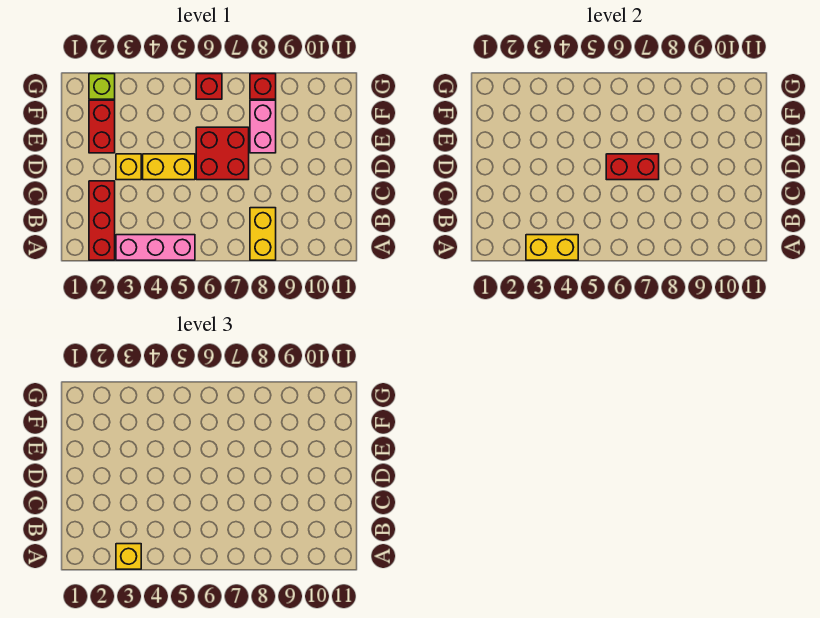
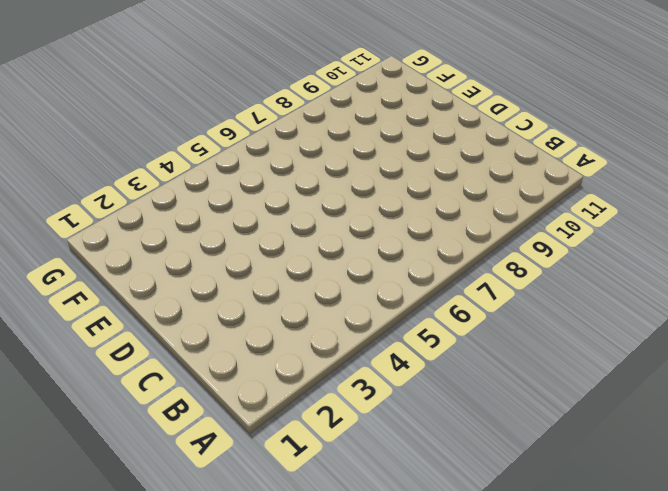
none -> red 1x3 brick [89,181,115,260]
none -> pink 1x3 brick [116,235,195,260]
none -> yellow 1x2 brick [250,208,276,260]

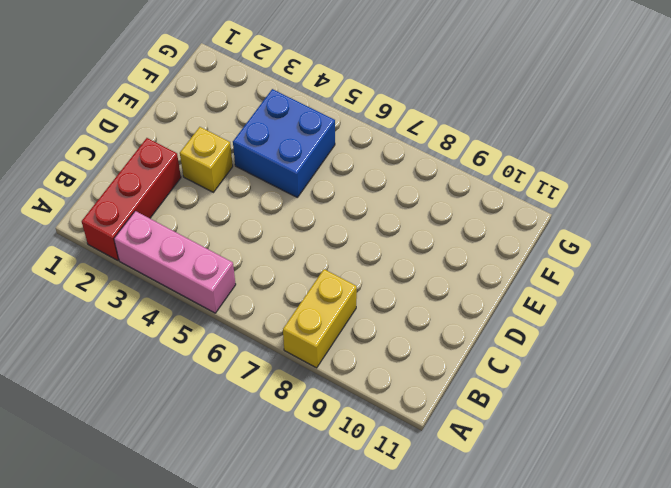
blue 2x2 brick [233,89,335,197] -> none
none -> yellow 1x2 brick [143,154,195,180]
none -> red 2x2 brick [196,127,249,180]
none -> red 1x2 brick [89,100,115,153]

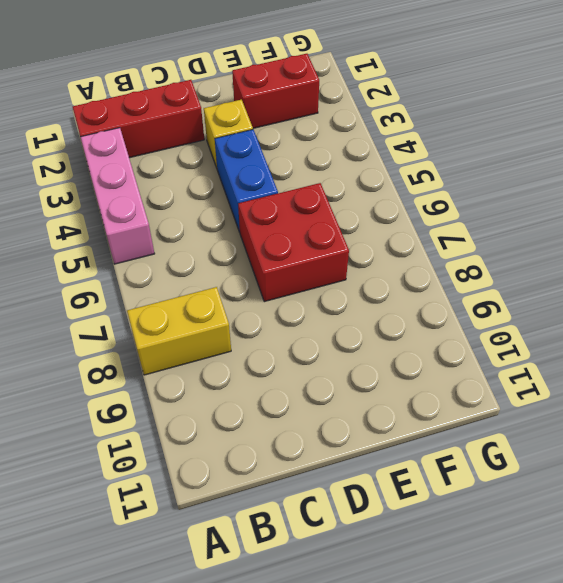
blue 1x2 brick [215,130,278,232] -> yellow 1x2 brick [143,154,195,180]
none -> pink 1x2 brick [250,100,276,153]
none -> lime 1x1 brick [89,74,115,99]
none -> red 1x1 brick [196,74,222,99]

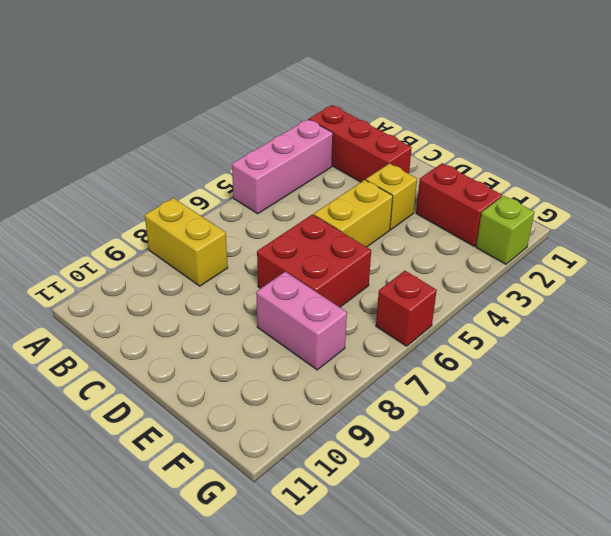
none -> red 1x1 brick [250,74,276,99]
none -> yellow 1x2 brick [526,235,578,260]
none -> red 1x2 brick [606,154,659,180]

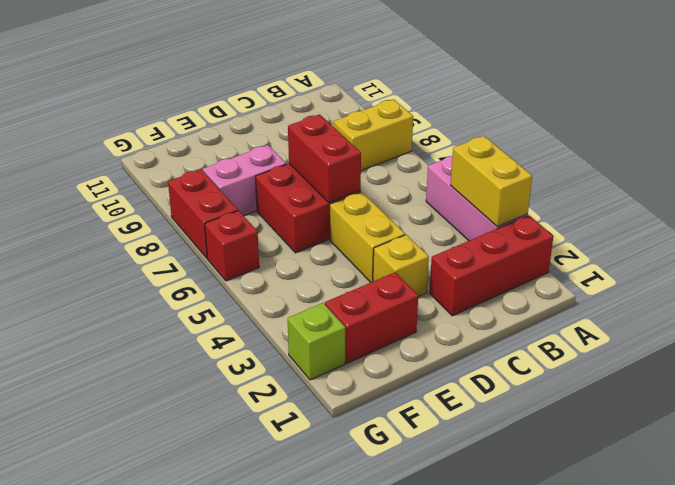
red 1x2 brick [168,169,238,258] -> red 1x1 brick [250,74,276,99]
none -> yellow 1x1 brick [116,544,141,569]

